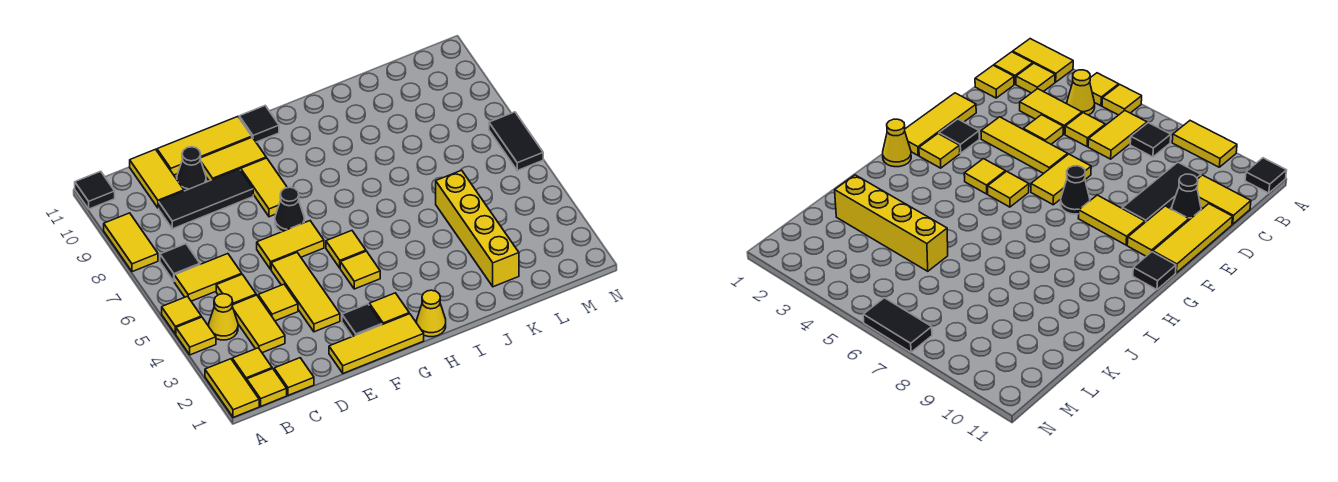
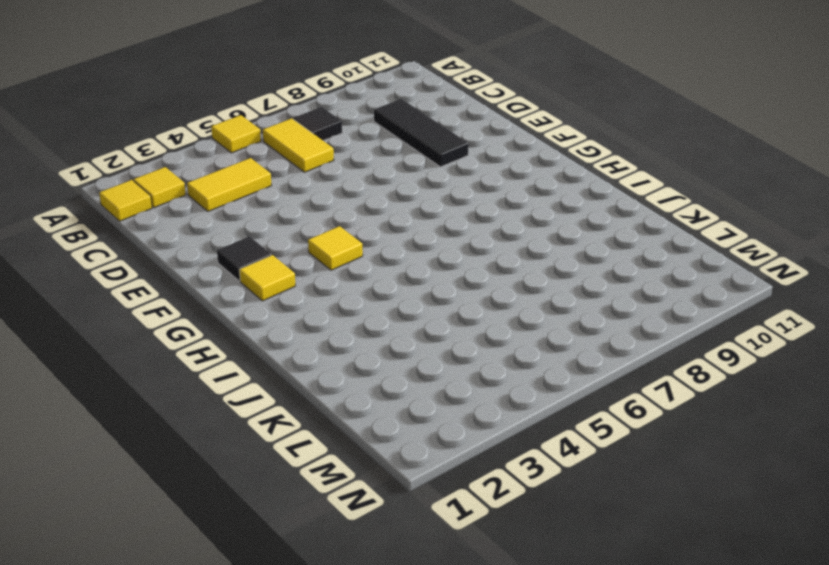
none -> yellow 1x2 tile [205,359,259,417]
none -> yellow 1x1 tile [176,317,216,355]
none -> yellow 1x2 tile [104,213,158,272]
none -> black 1x1 tile [75,171,115,209]

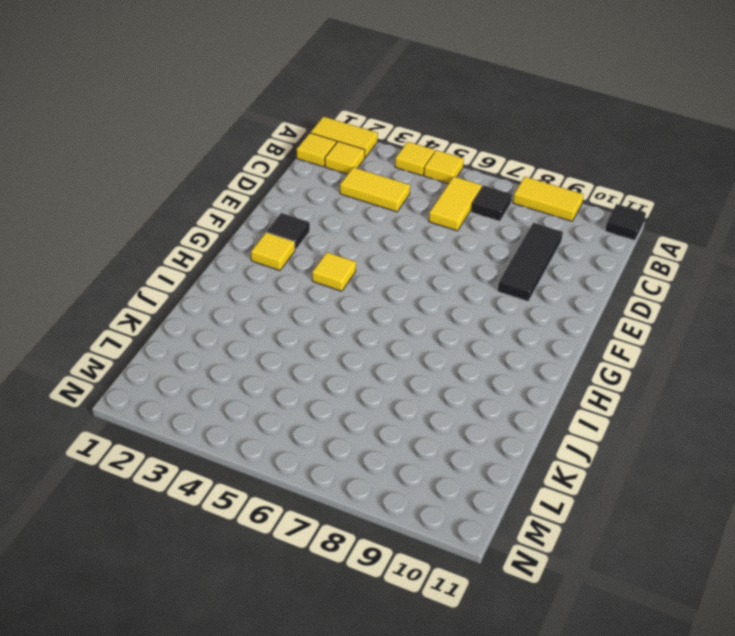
none -> yellow 1x1 cone [209,294,238,340]
none -> yellow 1x1 tile [274,358,314,395]
none -> yellow 1x1 tile [216,274,256,304]
none -> yellow 1x2 tile [130,149,184,208]

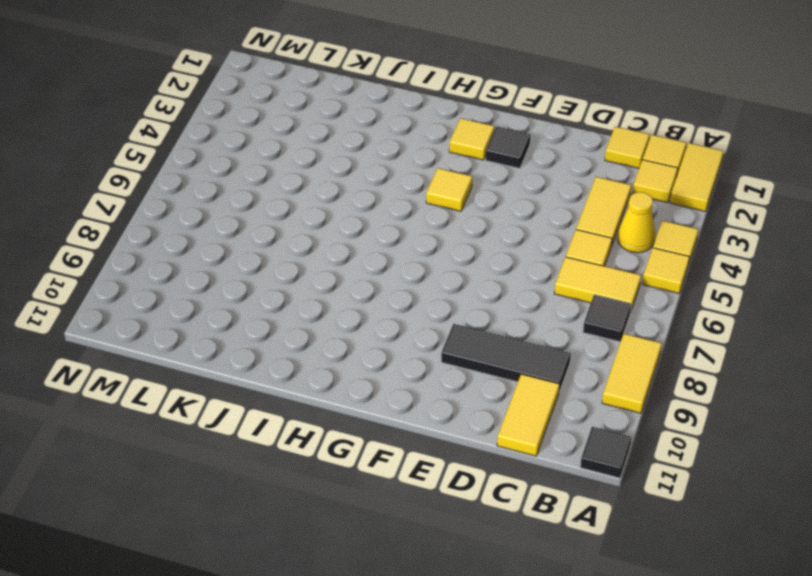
none -> yellow 1x1 tile [258,284,298,321]
none -> black 1x1 cone [177,147,206,191]
none -> yellow 1x3 tile [157,117,252,175]
none -> yellow 1x3 tile [329,314,424,373]

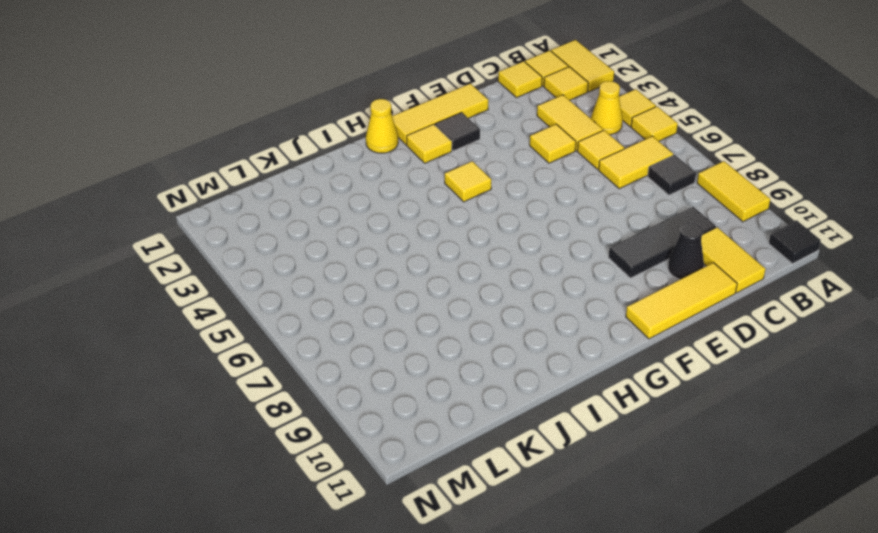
none -> yellow 1x3 tile [271,253,340,332]
none -> yellow 1x2 tile [257,221,324,269]
none -> yellow 1x2 tile [200,137,266,181]
none -> black 1x1 cone [275,187,304,232]

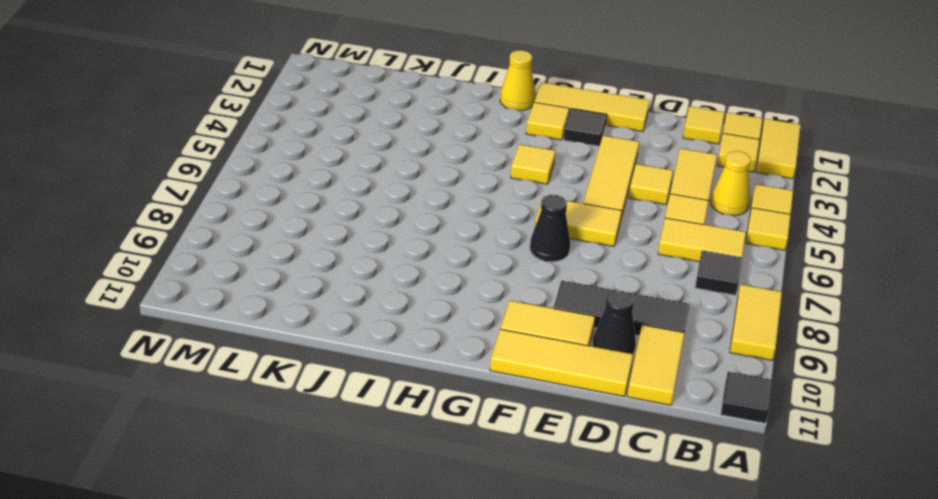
none -> yellow 1x2 tile [241,158,287,217]
none -> yellow 1x1 tile [326,231,366,268]
none -> black 1x1 tile [239,106,279,142]
none -> yellow 1x4 brick [436,170,519,287]

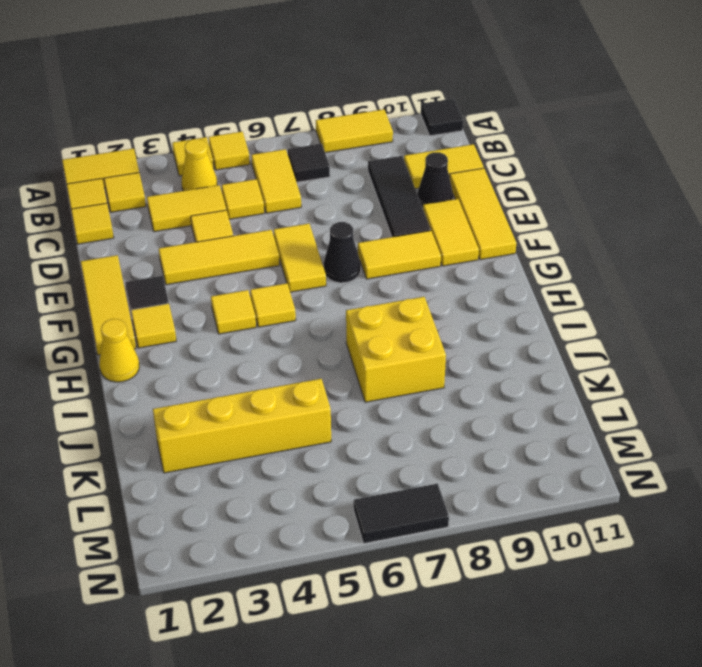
yellow 2x2 brick [346,297,446,402] -> none
none -> black 1x1 tile [239,106,279,142]

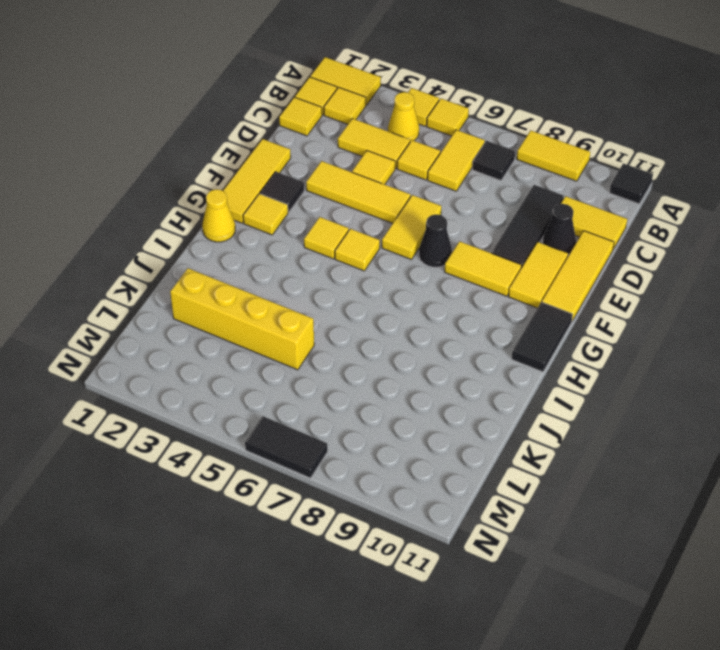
black 1x2 tile [512,302,573,372] -> black 1x1 tile [239,106,279,142]

